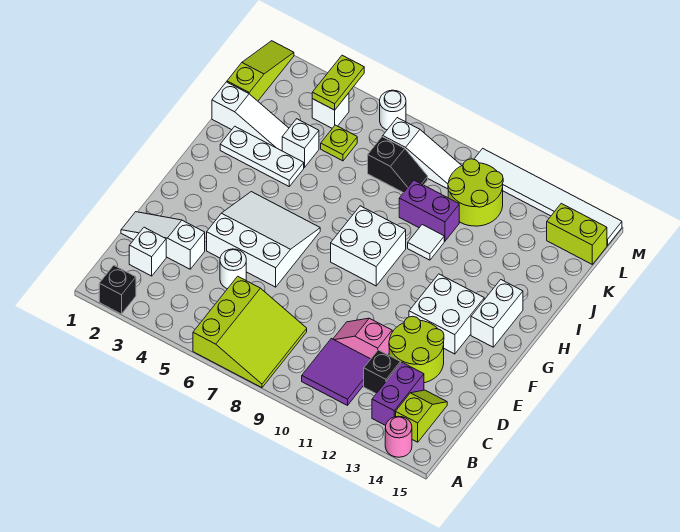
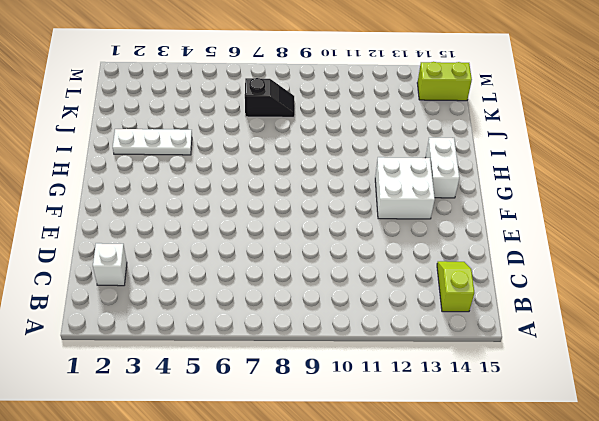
none -> black 1x1 brick [99,265,136,314]
none -> lime 3x3 slope [193,276,307,388]
none -> pink 1x1 round brick [385,416,412,457]
none -> purple 2x2 tile [302,338,370,405]

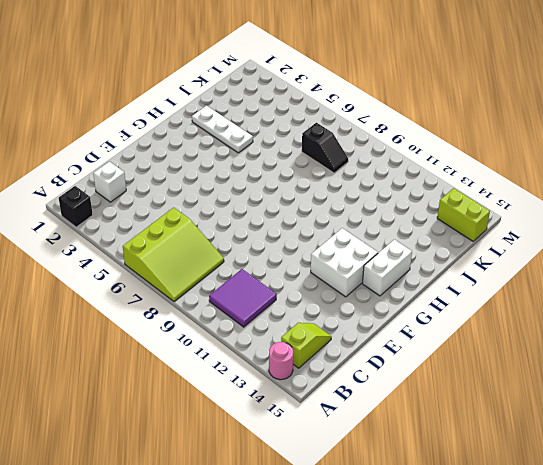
none -> purple 1x2 brick [372,362,424,426]
none -> black 1x1 brick [364,350,400,394]
none -> white 1x3 slope [121,212,205,269]
none -> white 1x1 round brick [220,249,246,289]

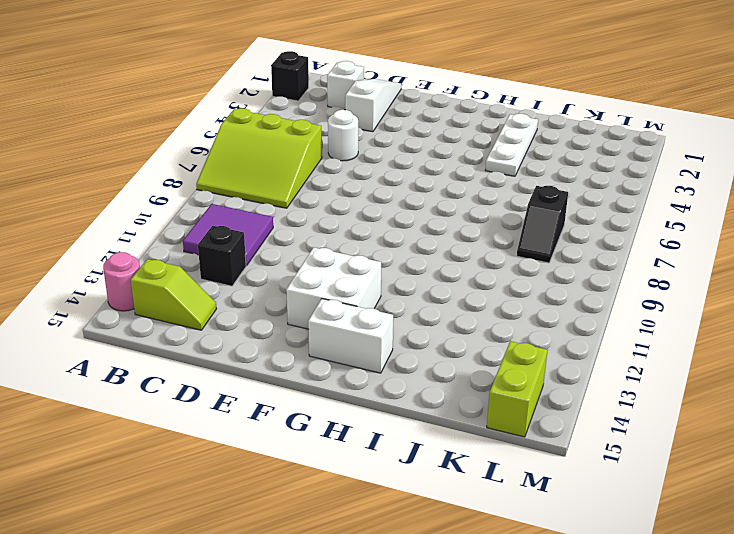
none -> purple 1x2 brick [372,362,424,426]
none -> pink 1x2 slope [333,318,392,359]
none -> lime 2x2 round brick [389,316,444,383]
none -> white 3x3 slope [207,192,320,287]

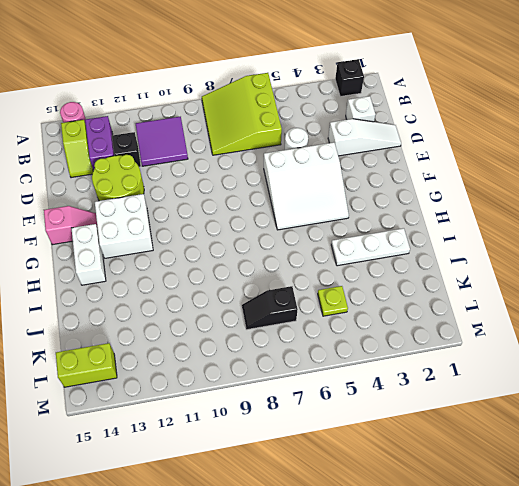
pink 1x2 slope [44,206,98,245] -> pink 1x2 slope moved to [333,318,392,359]
none -> white 2x2 brick [331,206,406,286]
none -> white 1x1 tile [408,225,444,260]
none -> white 1x3 slope [212,82,289,151]
none -> white 1x1 brick [282,119,319,168]

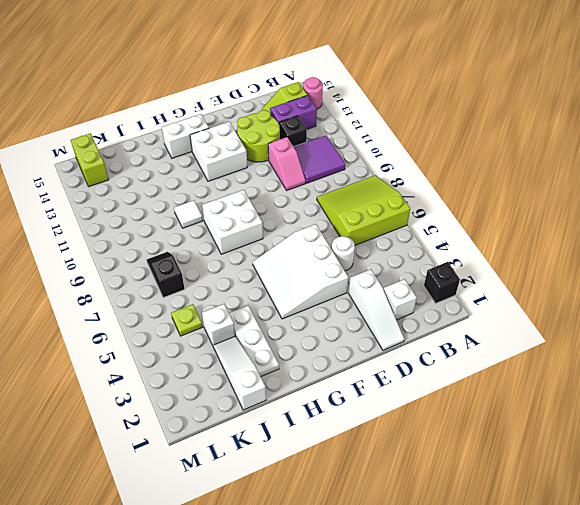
none -> purple 1x2 brick [399,180,459,241]
none -> lime 1x3 slope [227,41,294,101]
none -> lime 2x2 round brick [448,159,503,226]
none -> white 1x1 brick [312,93,349,128]

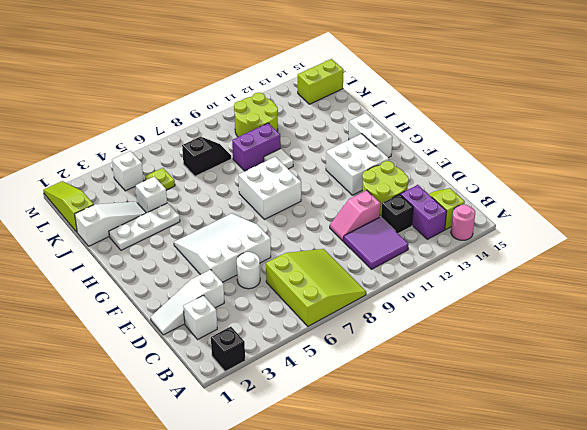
none -> white 1x3 slope [383,118,462,189]
none -> white 1x1 round brick [380,90,406,130]
none -> white 1x6 tile [474,148,622,245]
none -> lime 1x2 plate [312,55,364,110]

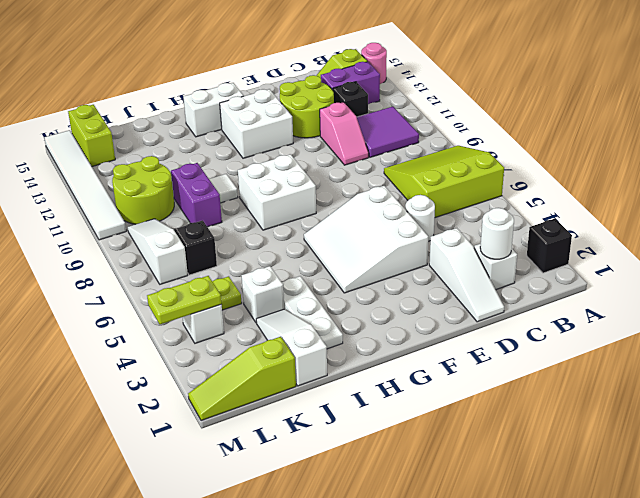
white 1x1 round brick [480,208,514,259] -> white 1x1 round brick moved to [380,90,406,130]

